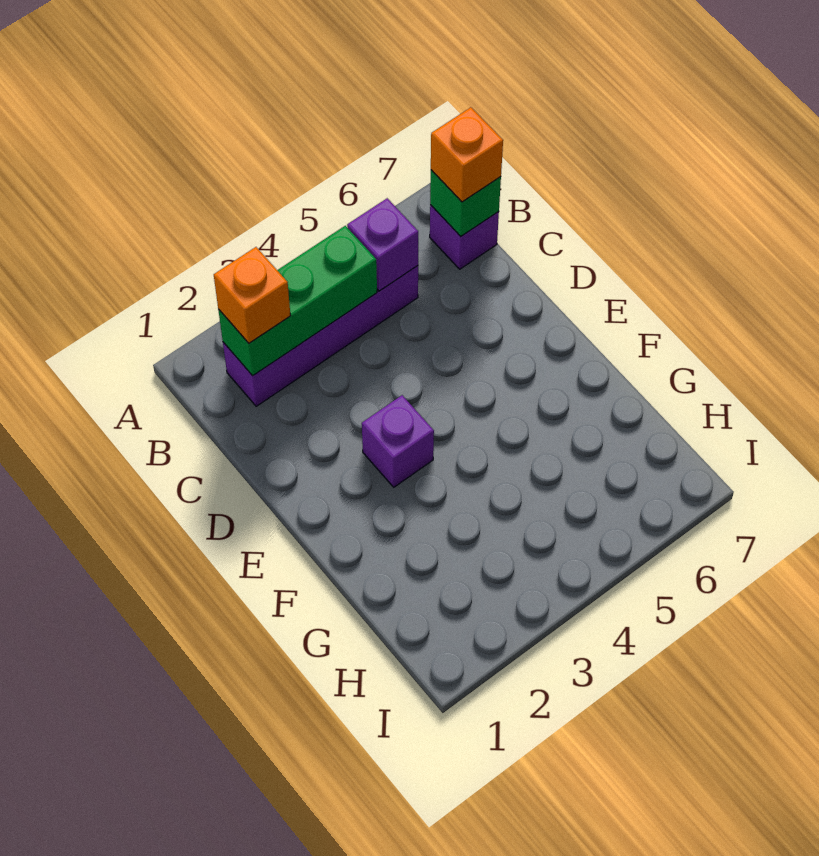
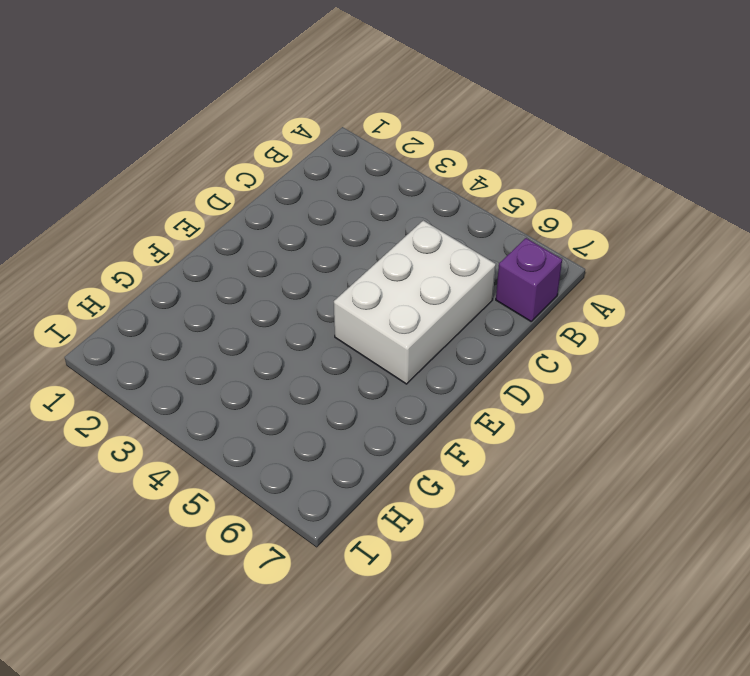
white 2x3 brick [334,221,496,384] -> none
none -> purple 1x4 brick [223,266,418,406]
none -> purple 1x1 brick [362,395,434,487]

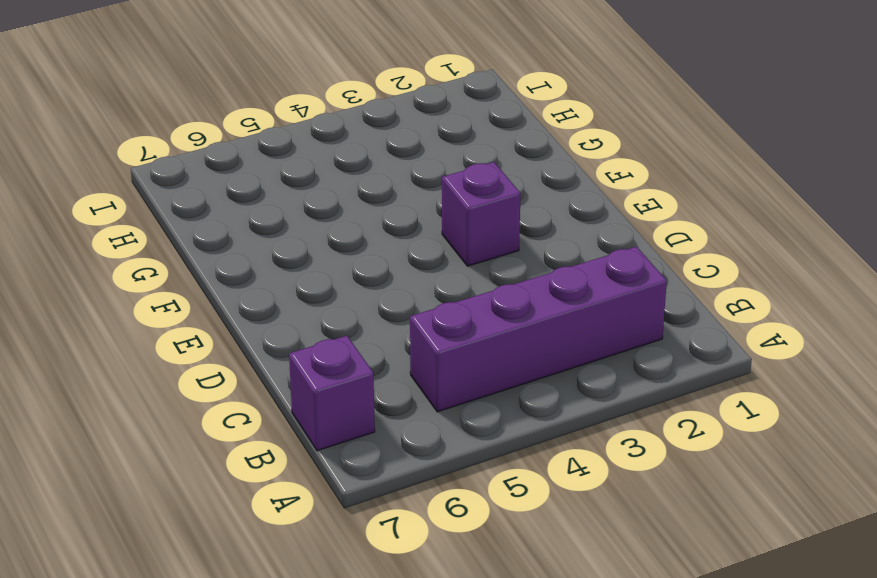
none -> green 1x3 brick [218,226,377,376]
none -> purple 1x1 brick [347,198,418,291]

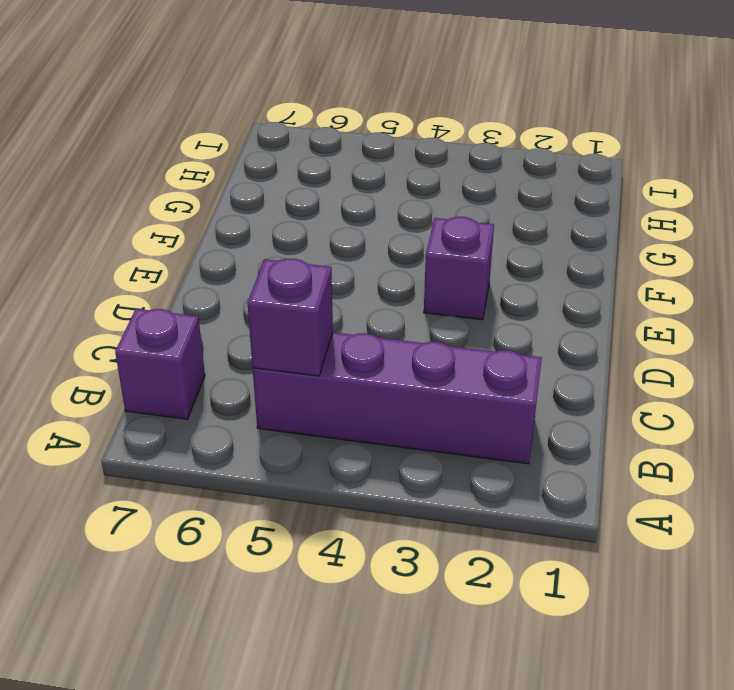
none -> green 1x3 brick [218,226,377,376]
none -> green 1x1 brick [430,170,501,236]

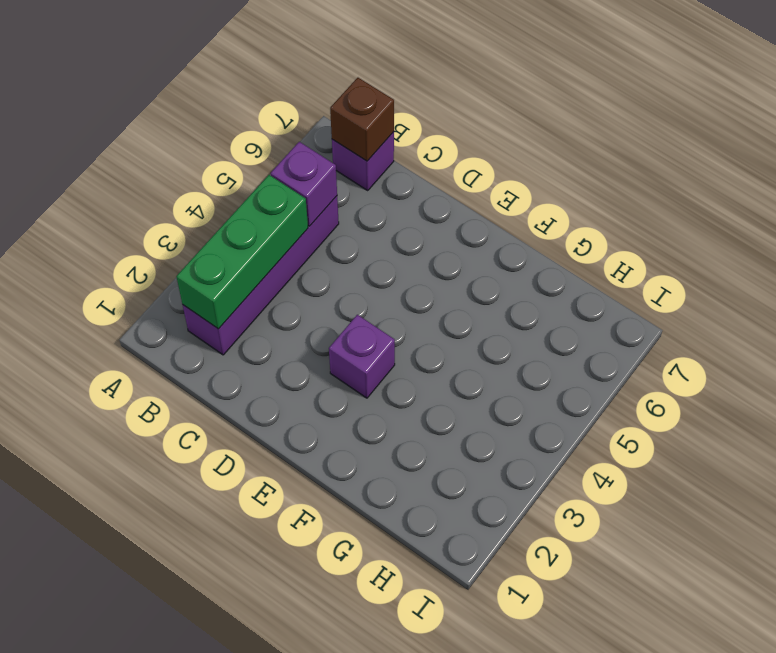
brown 1x1 brick [330,78,394,161] -> green 1x1 brick [430,170,501,236]
none -> orange 1x1 brick [214,247,290,343]
none -> orange 1x1 brick [431,107,503,202]

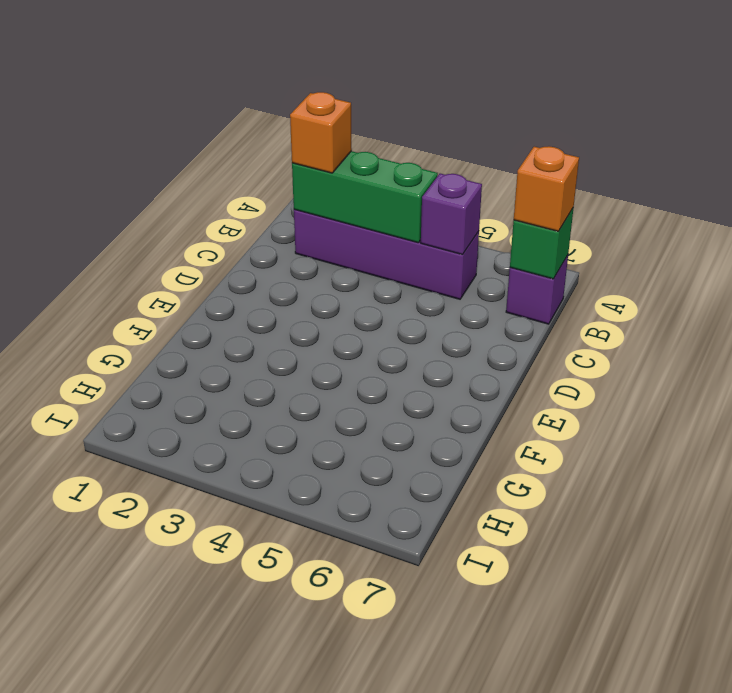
none -> purple 1x1 brick [362,395,434,487]

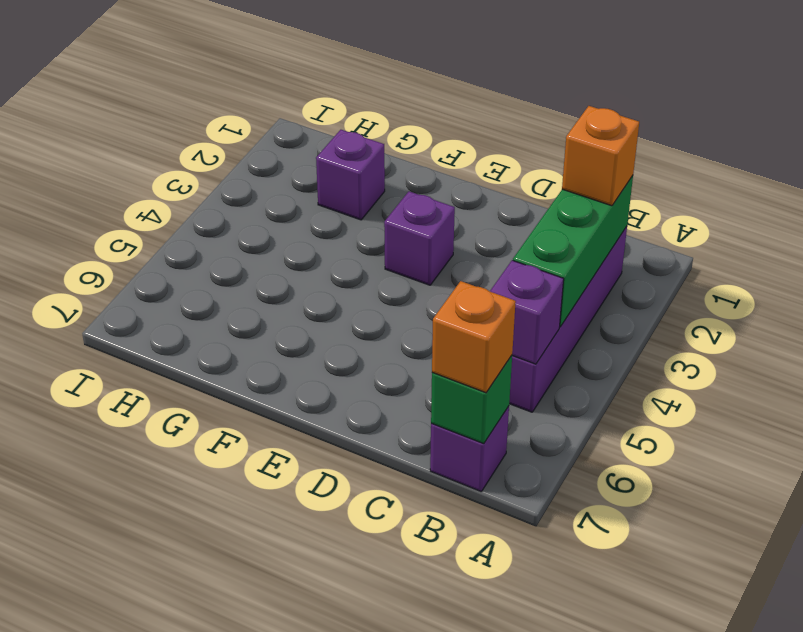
purple 1x1 brick [316,130,385,220] -> none

